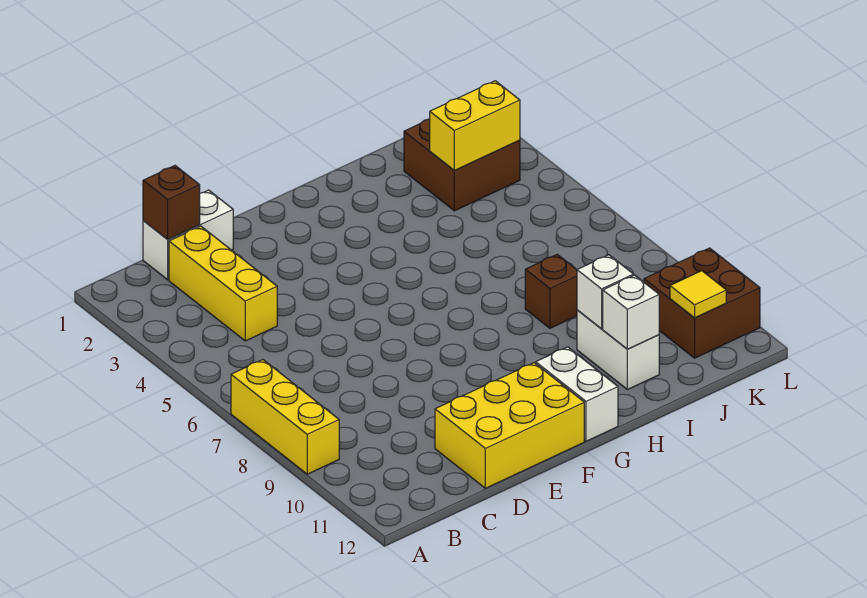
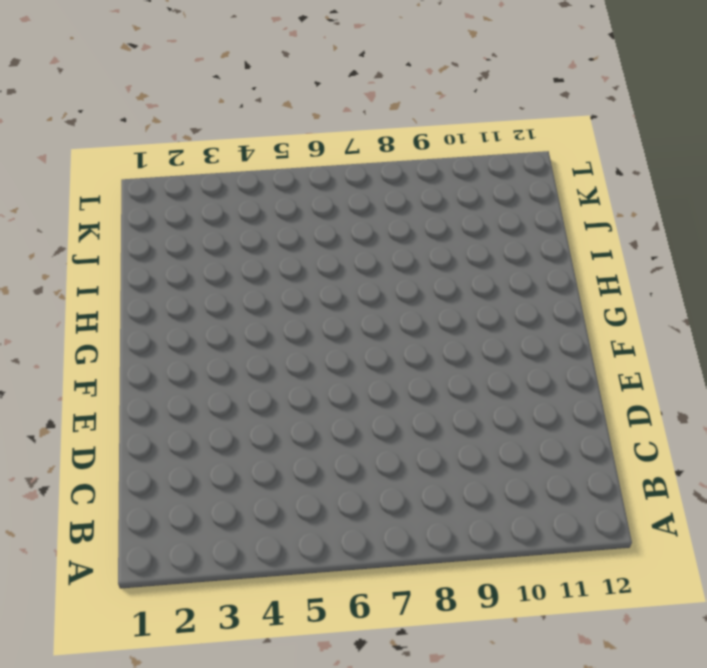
none -> yellow 1x3 brick [231,360,339,474]
none -> white 1x2 brick [143,190,233,280]
none -> yellow 1x3 brick [169,226,277,341]

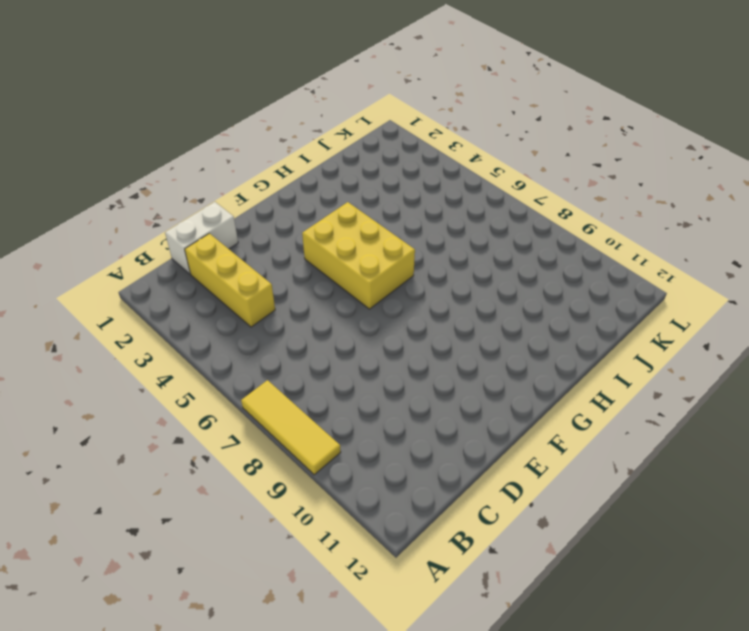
yellow 1x3 tile [241,380,341,475] -> yellow 1x3 brick [231,360,339,474]
yellow 2x3 brick [302,202,415,309] -> yellow 2x3 brick turned to [435,363,584,488]
none -> white 1x2 brick [536,347,618,441]
none -> brown 1x1 brick [525,254,577,328]
none -> white 1x2 brick [577,310,659,390]

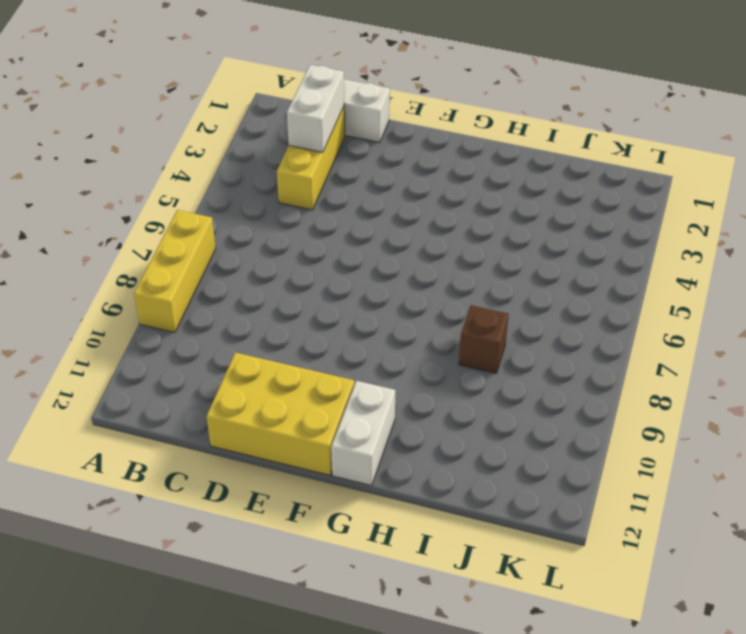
white 1x2 brick [287,65,344,152] -> white 1x2 brick moved to [577,310,659,390]
none -> brown 2x2 brick [404,119,520,211]
none -> brown 2x2 brick [644,248,760,358]
none -> brown 1x1 brick [143,166,200,239]

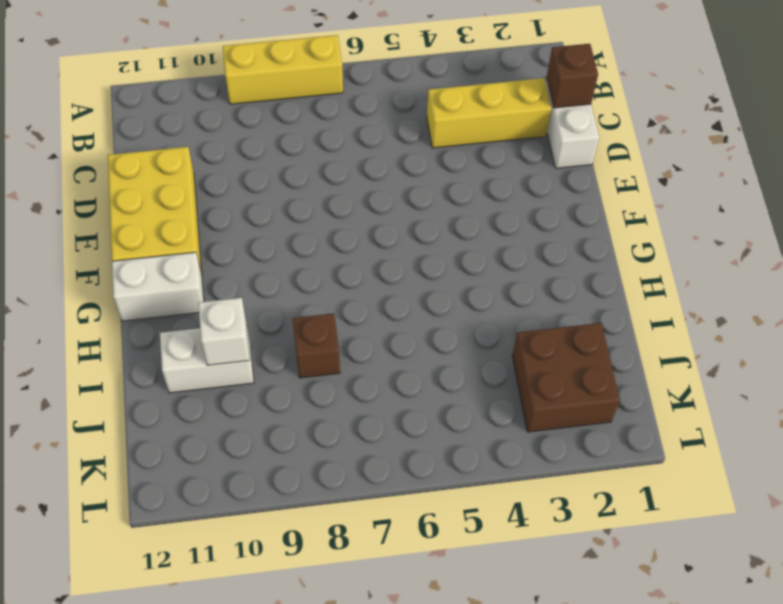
none -> brown 2x2 brick [644,248,760,358]
none -> white 1x1 brick [603,275,659,349]
none -> yellow 1x2 brick [430,81,520,170]

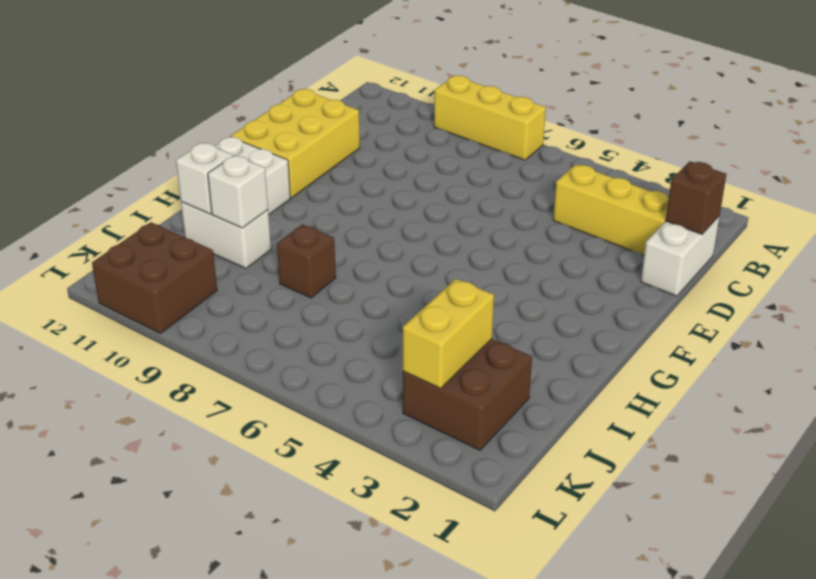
none -> yellow 1x1 tile [670,271,726,318]

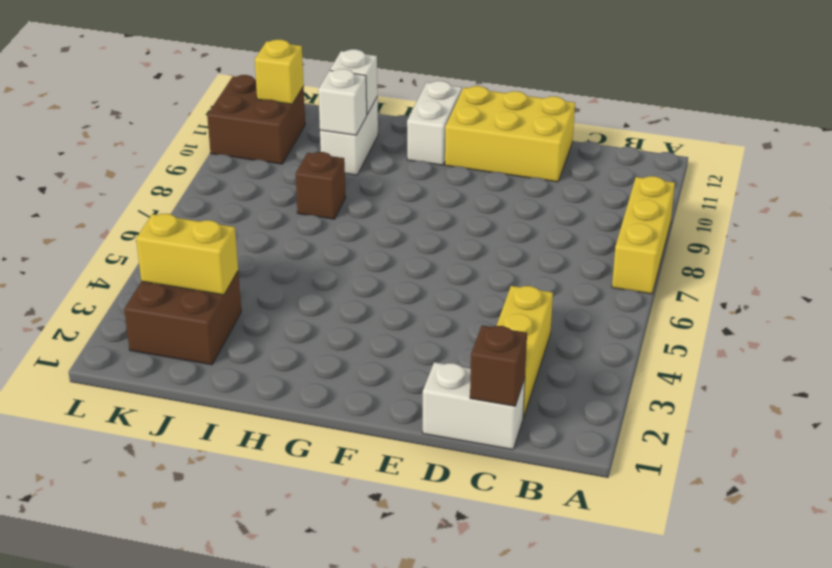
yellow 1x1 brick [255,40,304,104] -> yellow 1x1 tile [670,271,726,318]

